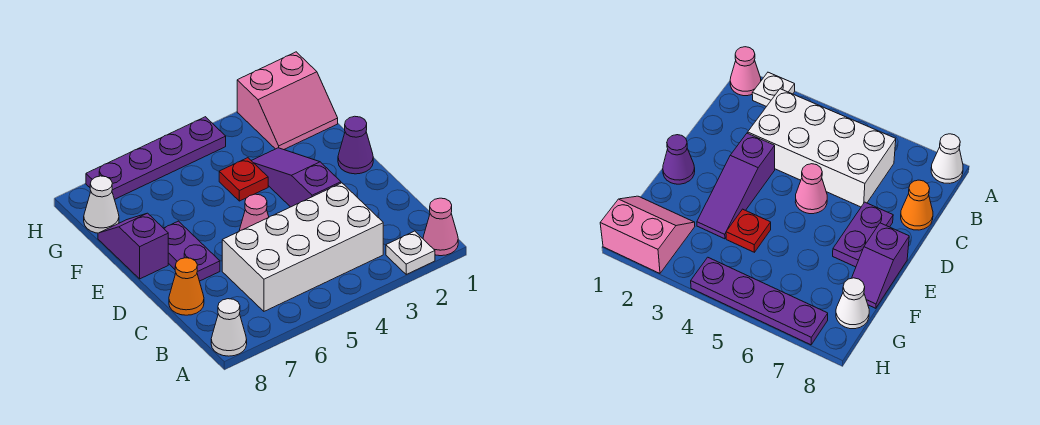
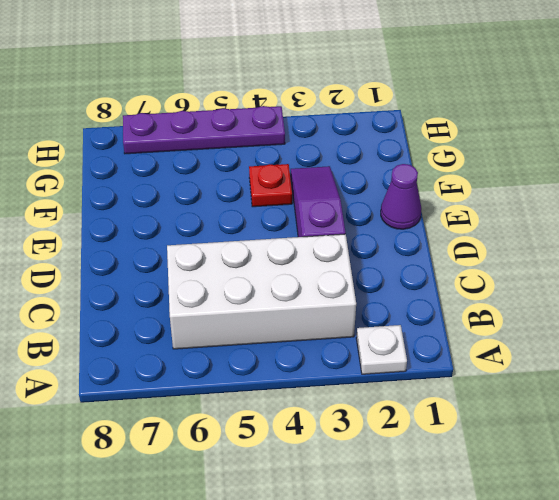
none -> pink 1x1 cone [423,198,458,256]
none -> white 1x1 cone [211,299,247,356]
none -> orange 1x1 cone [169,258,204,315]

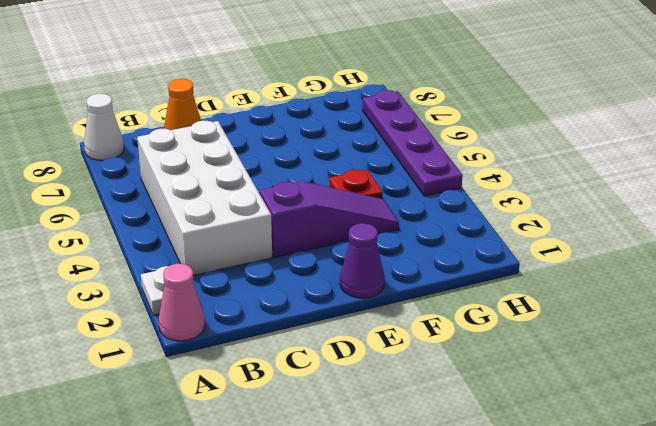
none -> pink 1x1 cone [239,194,269,231]
none -> purple 1x2 plate [164,221,220,281]
none -> purple 1x2 slope [98,213,168,279]

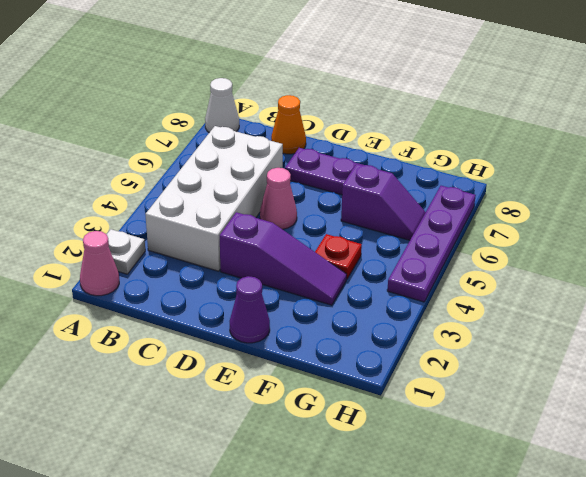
purple 1x2 slope [341,164,426,240] -> purple 1x2 slope moved to [98,213,168,279]
none -> pink 2x2 slope [237,52,338,150]
none -> white 1x1 cone [84,176,119,233]

